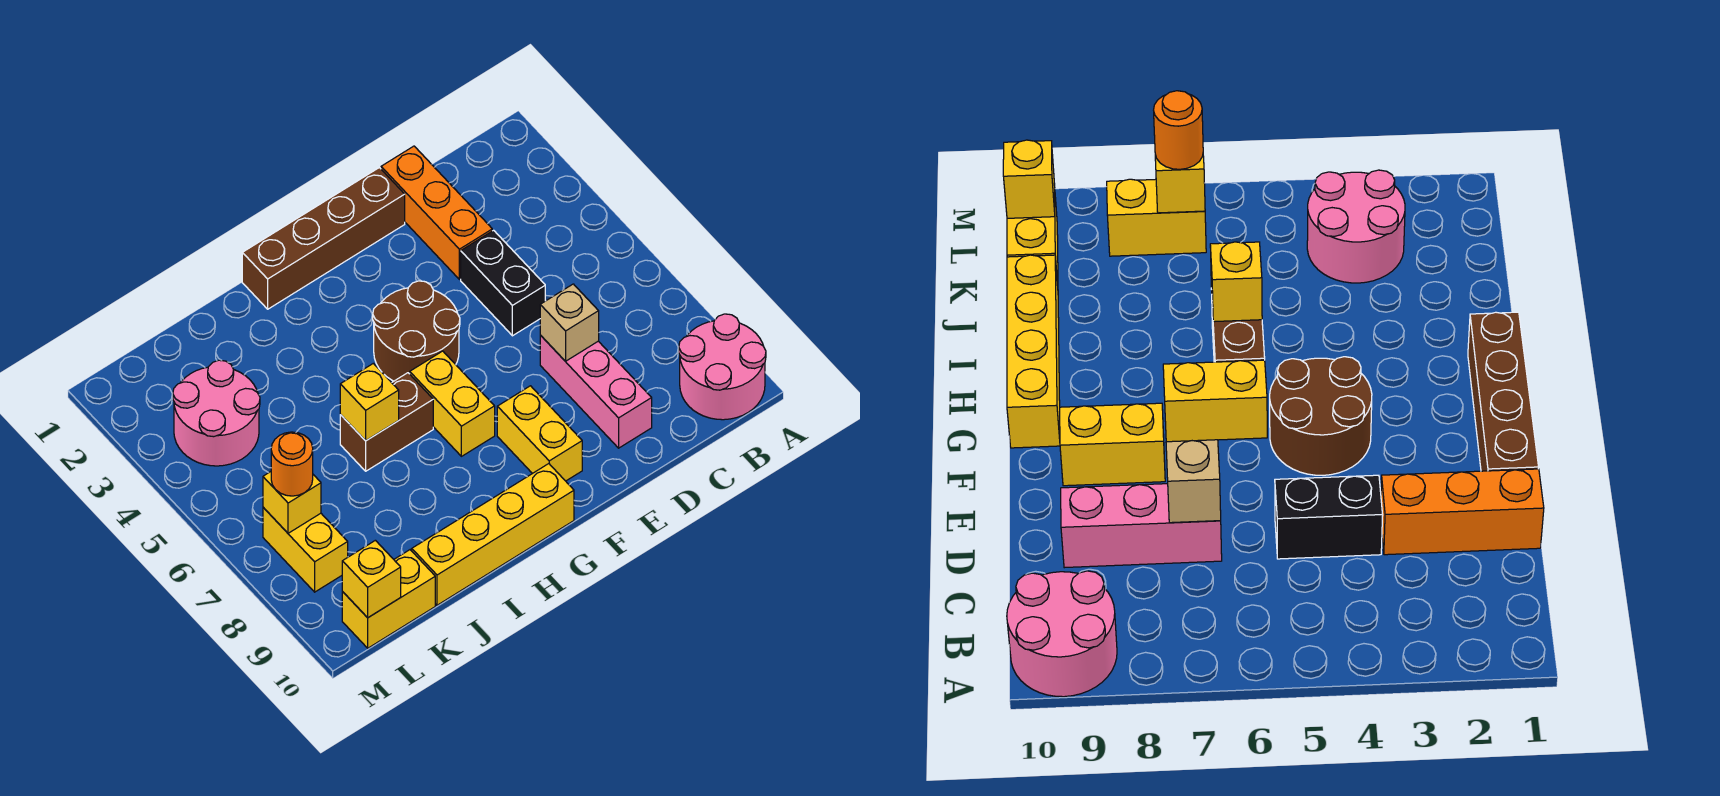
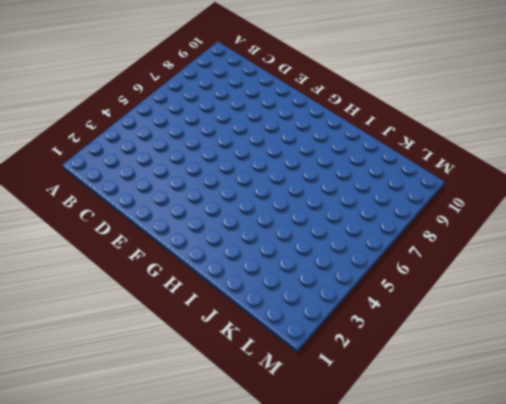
none -> pink 2x2 round brick [679,314,766,420]
none -> orange 1x3 brick [381,146,492,279]
none -> black 1x2 brick [461,230,545,336]

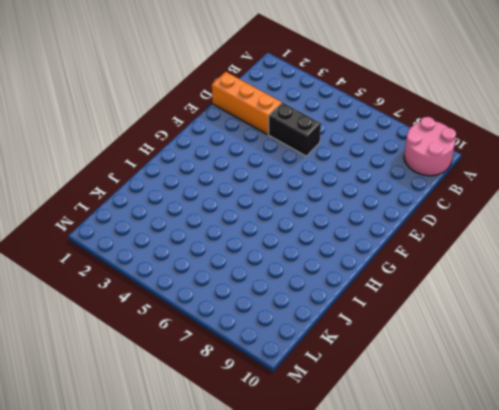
none -> pink 1x3 brick [540,335,652,448]
none -> brown 1x4 brick [242,168,405,309]
none -> brown 2x2 round brick [373,281,460,381]

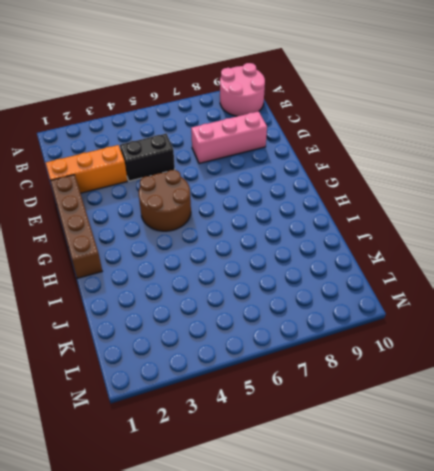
none -> yellow 1x2 brick [497,386,582,481]
none -> yellow 1x2 brick [410,351,495,456]
none -> yellow 1x4 brick [412,464,574,605]

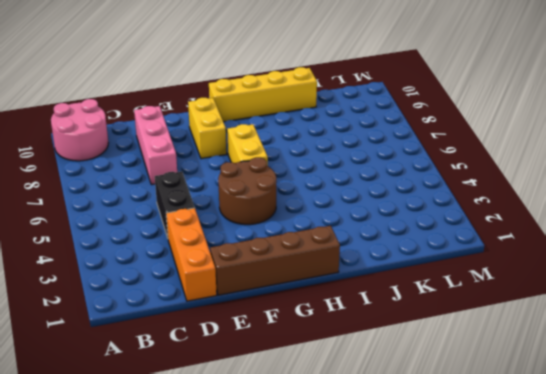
none -> brown 1x2 brick [340,373,433,471]
none -> pink 2x2 round brick [173,360,260,466]
none -> yellow 1x2 brick [342,550,435,648]

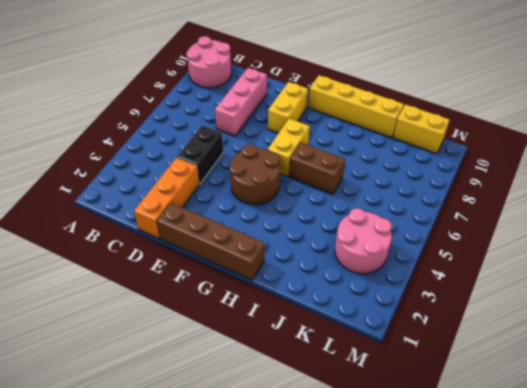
none -> yellow 1x2 brick [263,507,348,592]
none -> tan 1x1 brick [540,284,599,361]
none -> yellow 1x1 brick [340,363,399,441]

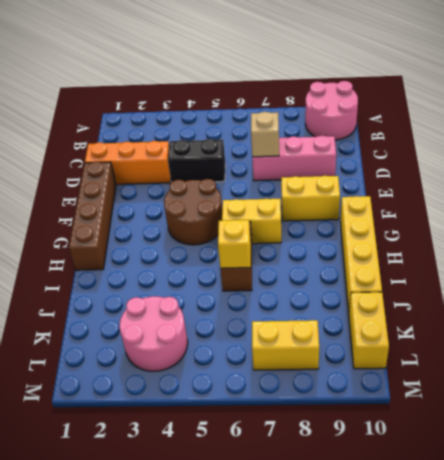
none -> yellow 1x1 brick [263,472,321,533]
none -> yellow 1x1 brick [342,540,401,618]
none -> orange 1x1 round brick [271,432,313,496]

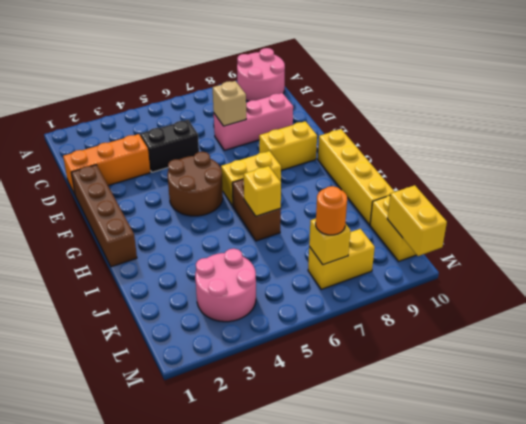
yellow 1x2 brick [387,185,447,256] -> yellow 1x1 brick [342,540,401,618]

